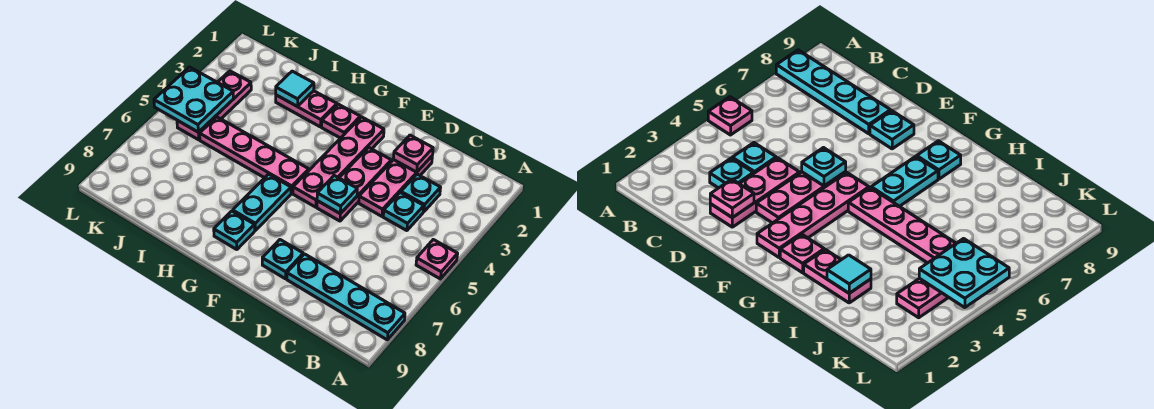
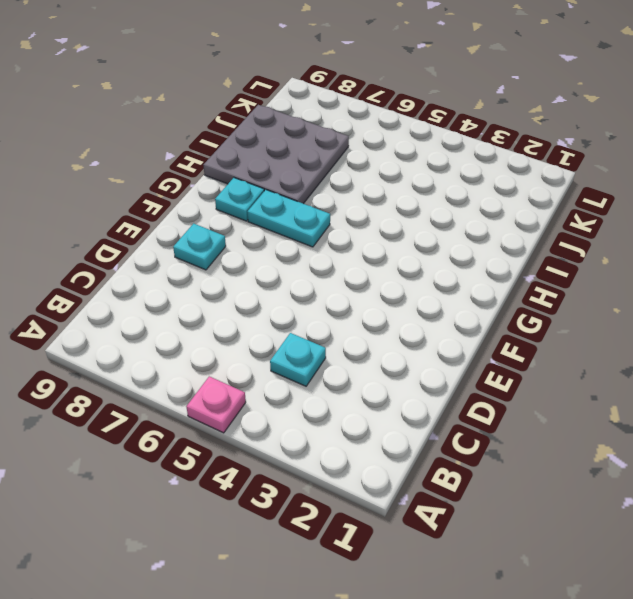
grey 3x3 plate [204,105,349,204] -> none
none -> cyan 1x4 plate [287,254,405,340]
none -> cyan 1x1 plate [401,174,441,212]
none -> pink 1x3 plate [359,156,432,216]

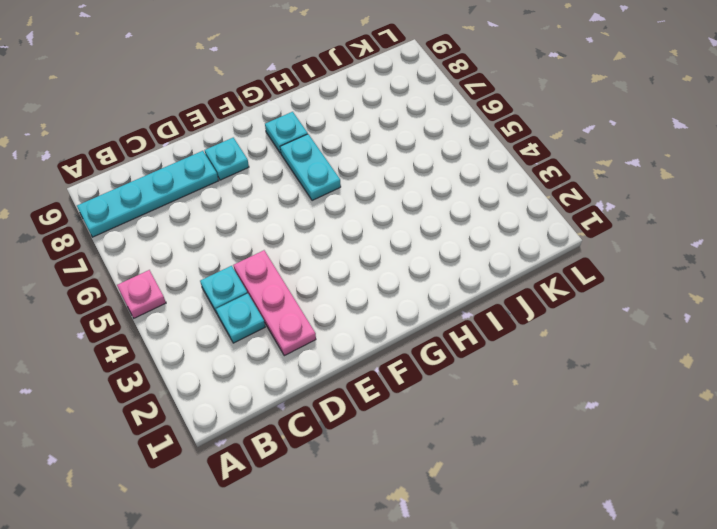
none -> pink 1x3 plate [317,147,391,221]
none -> pink 1x4 plate [293,117,384,207]
none -> pink 1x1 plate [322,104,360,138]

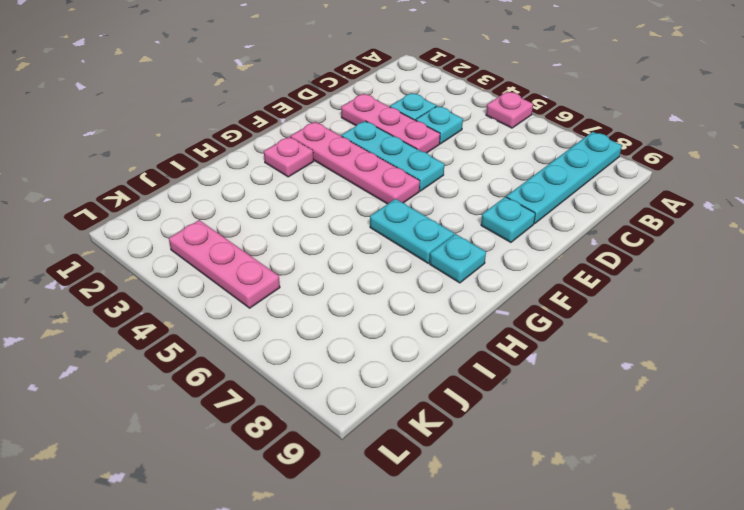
cyan 1x3 plate [341,121,444,191] -> pink 1x3 plate [317,147,391,221]
none -> pink 1x4 plate [200,117,309,193]
none -> pink 1x2 plate [276,91,337,127]
none -> pink 1x1 plate [393,135,433,172]

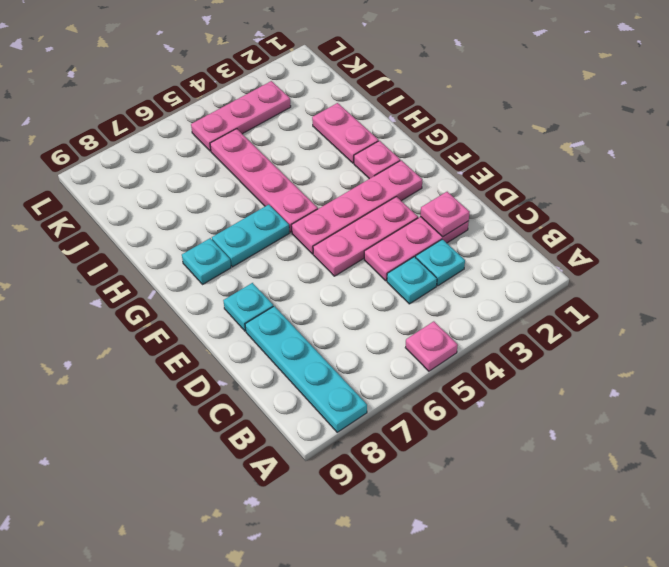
none -> cyan 1x1 plate [317,176,357,214]
none -> cyan 1x1 tile [276,71,314,107]
none -> cyan 2x2 plate [154,67,234,132]

